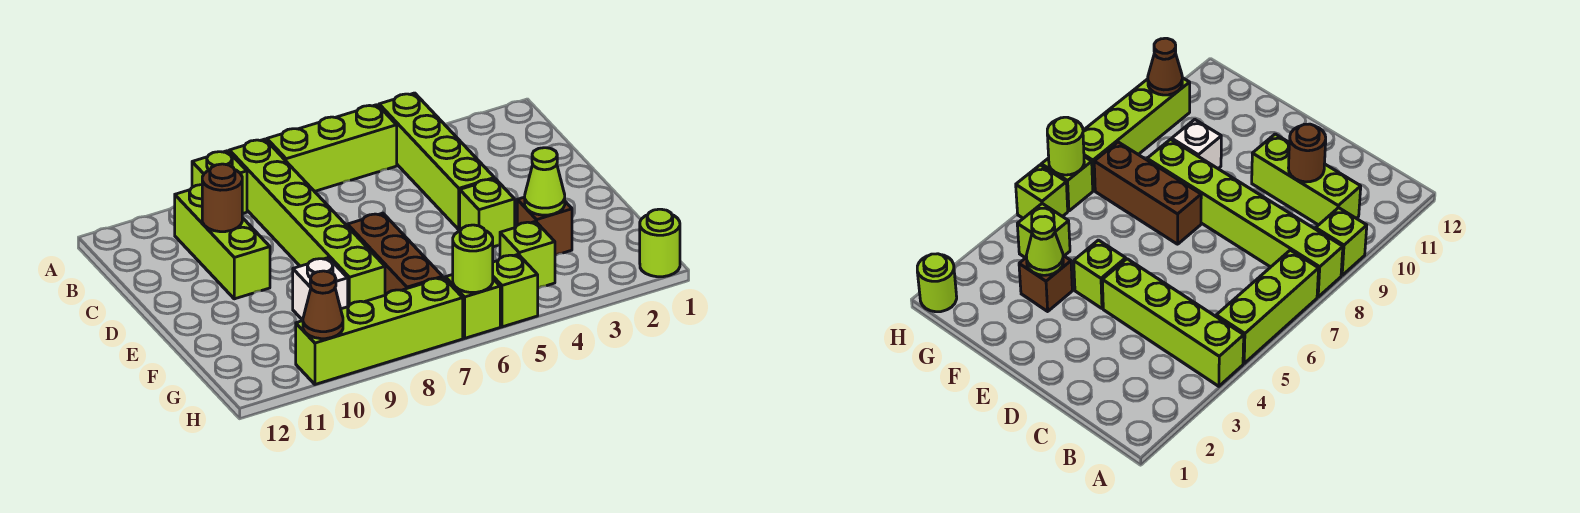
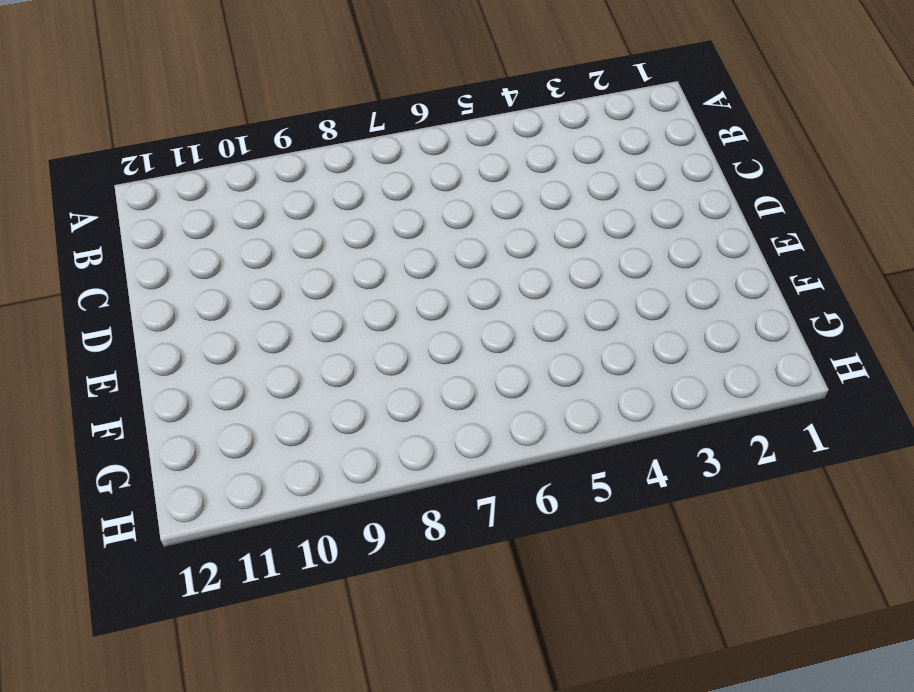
none -> lime 1x4 brick [379,93,494,230]
none -> lime 1x3 brick [267,105,397,191]
none -> lime 1x6 brick [229,139,385,307]

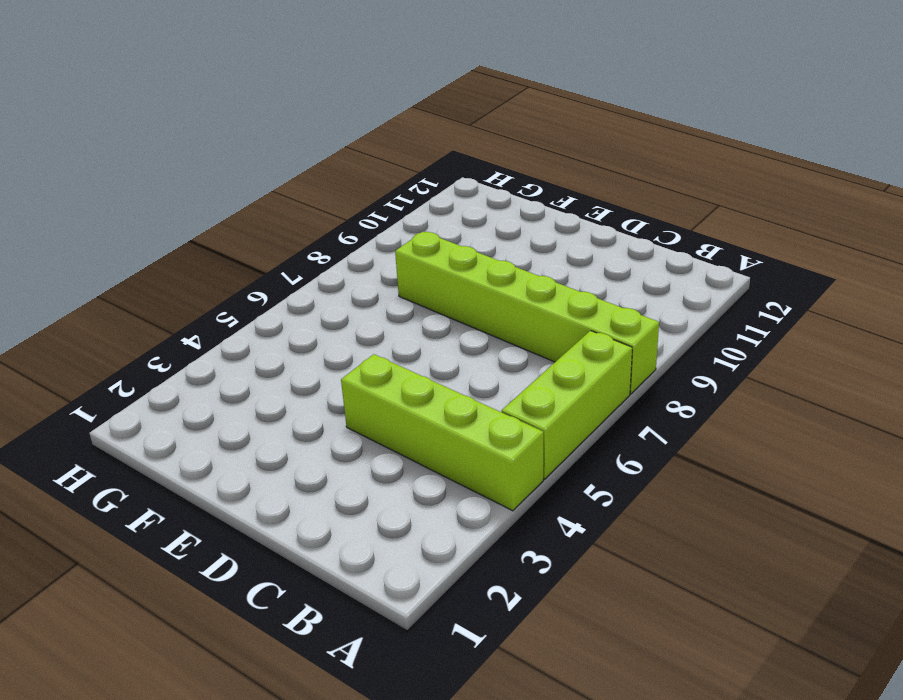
none -> lime 1x1 brick [192,151,247,214]
none -> lime 1x3 brick [175,185,270,299]
none -> lime 1x1 brick [460,179,515,247]

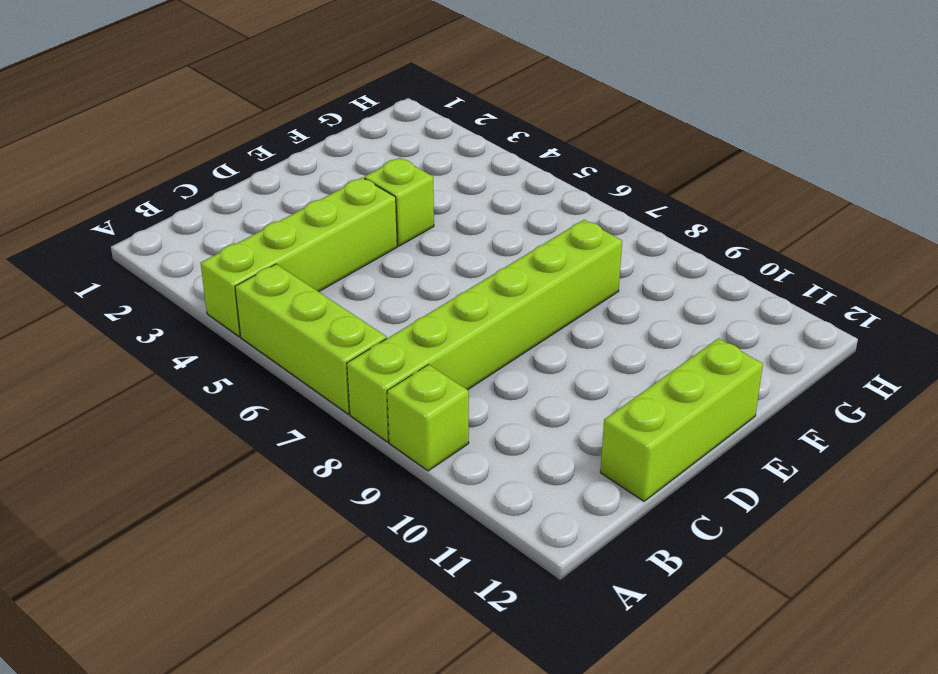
lime 1x3 brick [600,338,763,501] -> lime 1x3 brick moved to [175,185,270,299]
none -> brown 1x3 brick [347,213,443,295]
none -> brown 1x1 brick [517,197,572,255]
none -> white 1x1 brick [293,258,348,320]

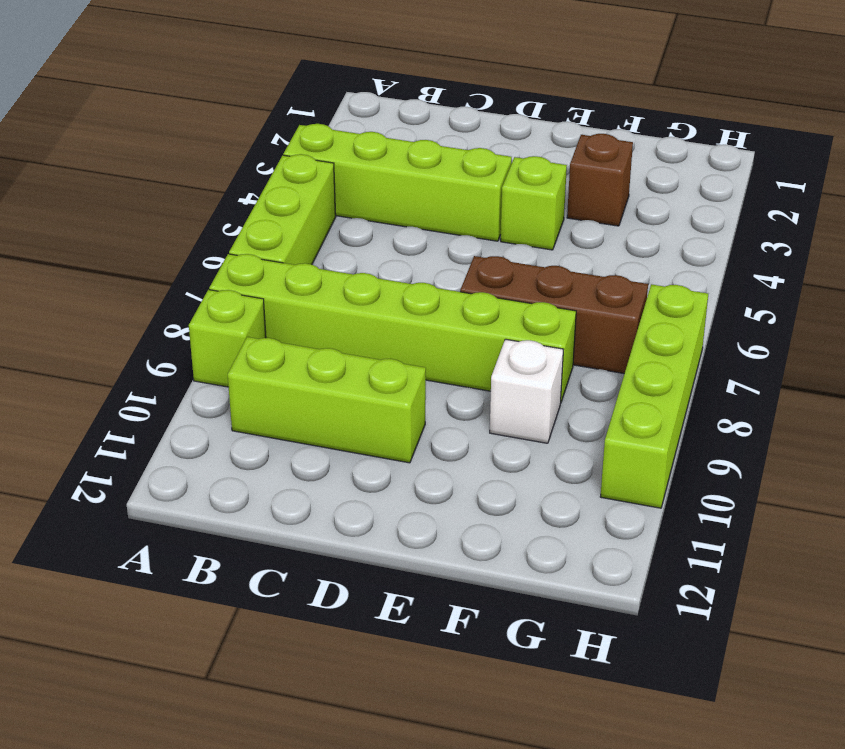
none -> lime 1x1 brick [500,222,555,288]
none -> lime 1x1 round brick [640,209,680,277]
none -> lime 1x1 brick [493,254,538,327]

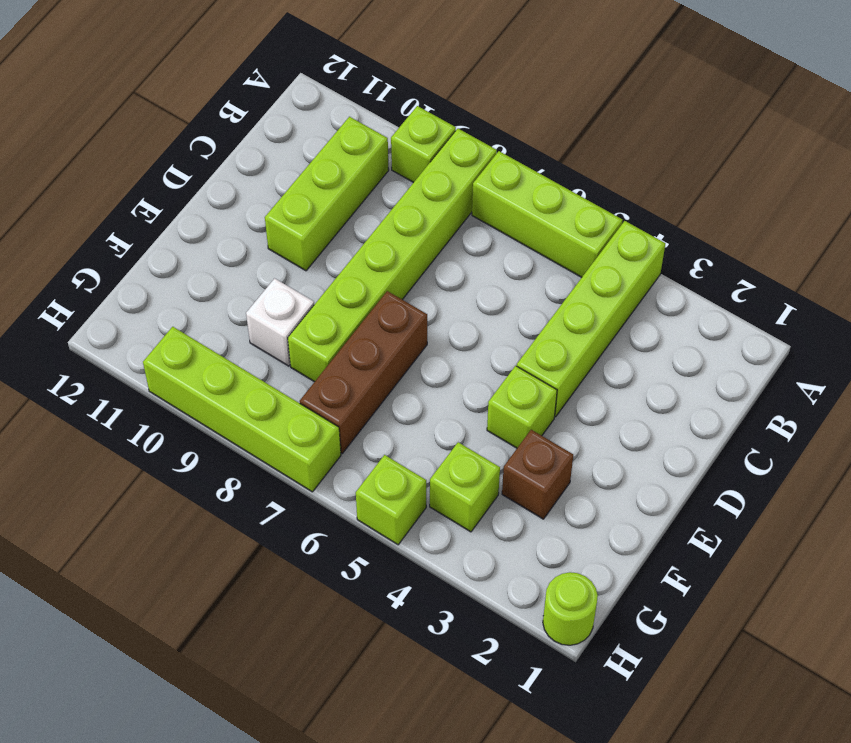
none -> lime 1x1 brick [445,275,500,338]
none -> brown 1x1 round brick [202,164,242,232]
none -> lime 1x1 cone [525,148,565,215]

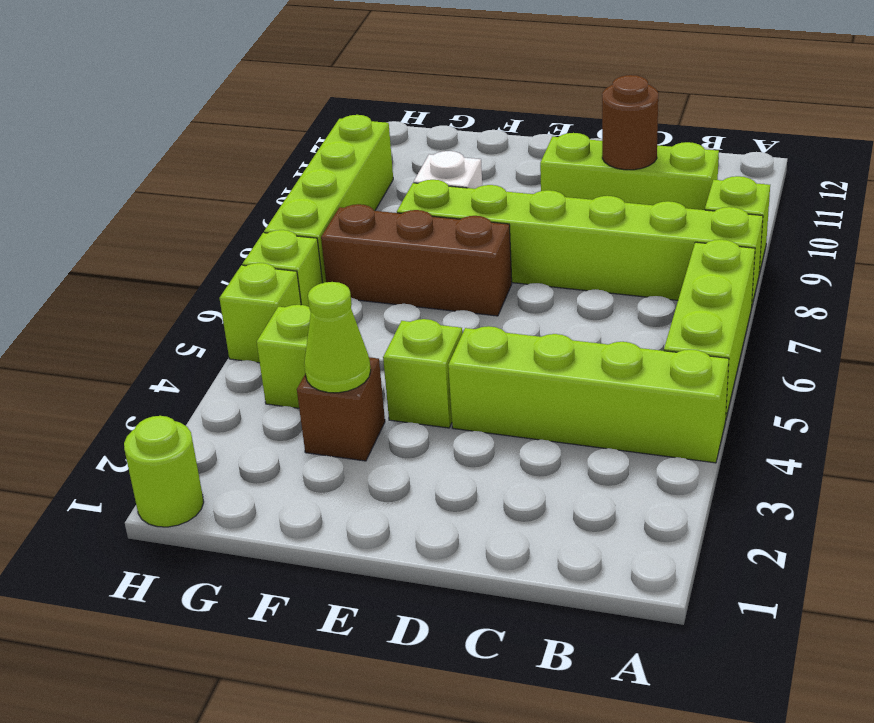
none -> lime 1x1 round brick [453,225,493,293]
none -> brown 1x1 cone [303,271,343,339]

